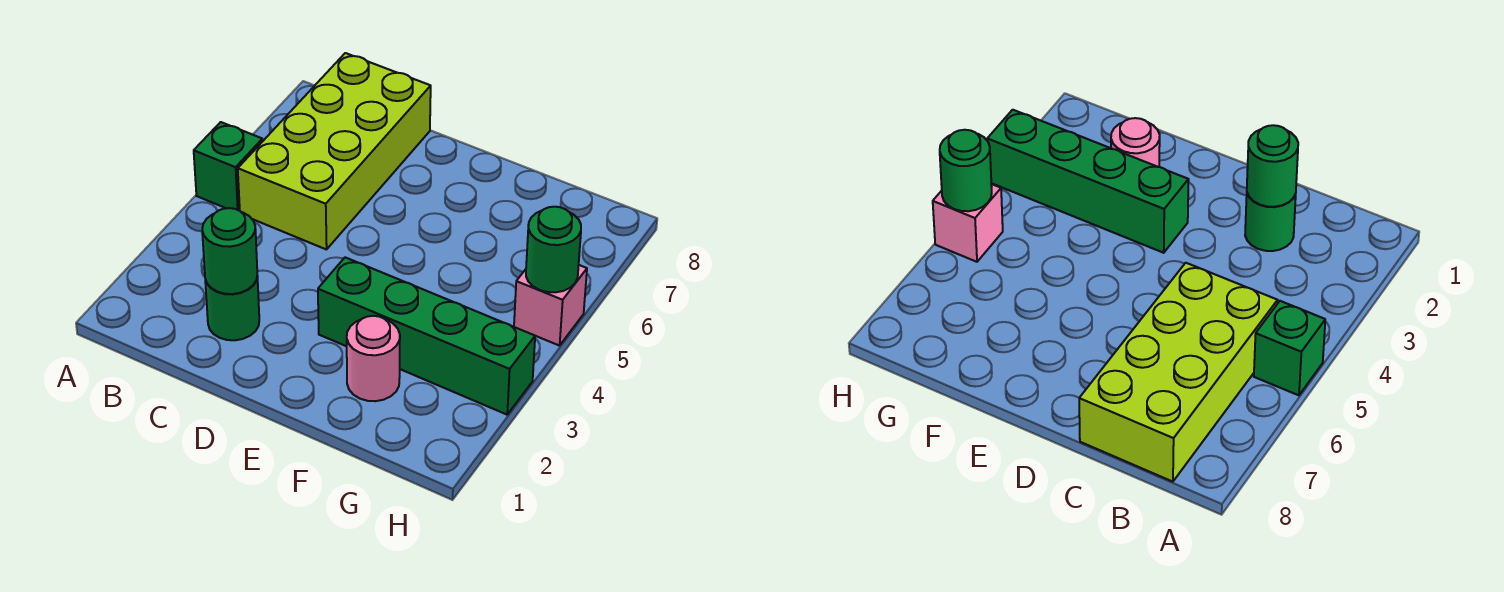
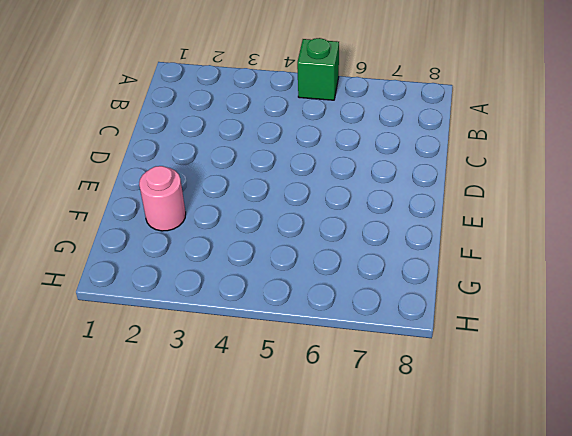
none -> lime 2x4 brick [238,53,431,250]
none -> green 1x1 round brick [205,276,259,340]

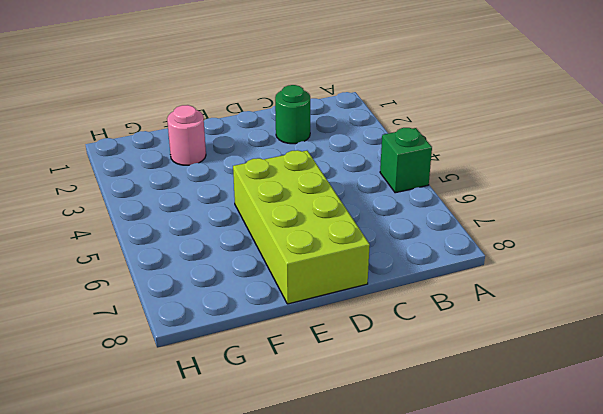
lime 2x4 brick [233,150,370,304] -> lime 2x4 brick moved to [238,53,431,250]
none -> green 1x4 brick [318,257,535,415]
none -> pink 1x1 brick [514,265,587,346]

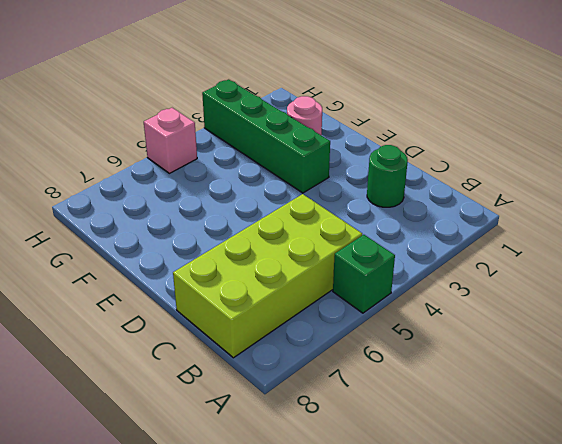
none -> green 1x1 round brick [202,208,257,294]
none -> green 1x1 round brick [526,207,581,292]

